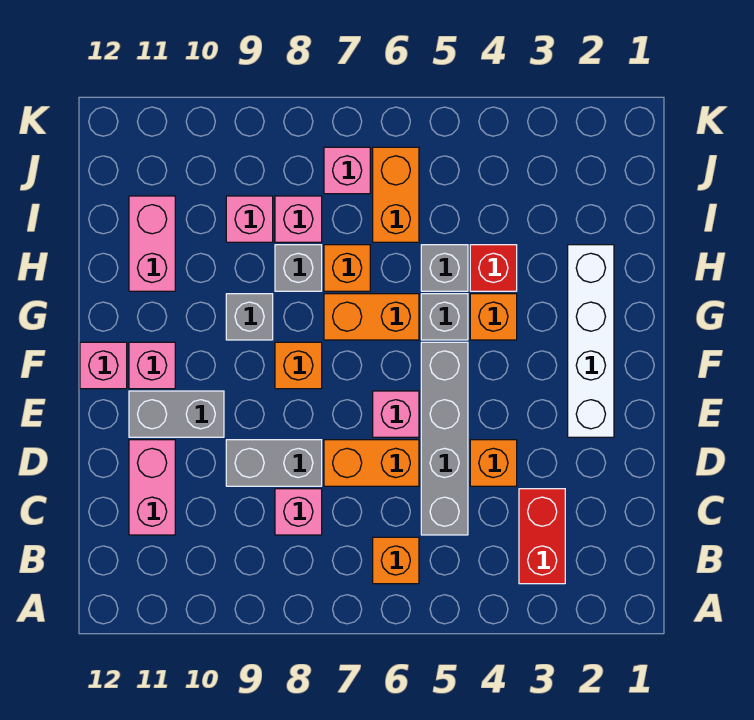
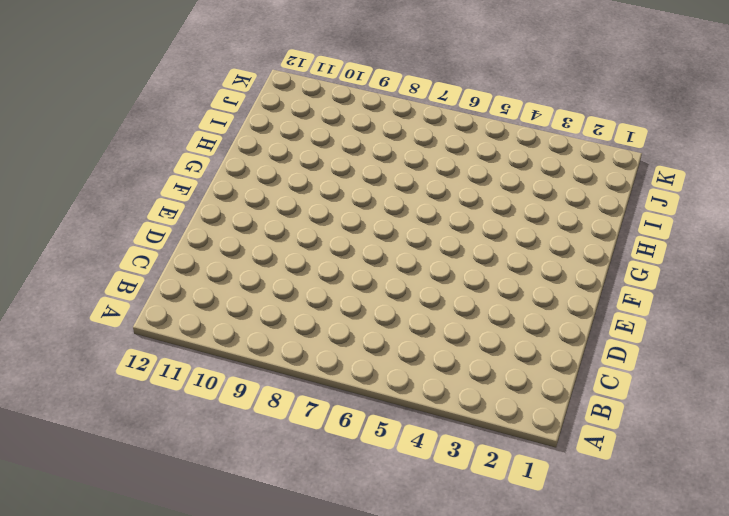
none -> red 1x2 brick [519,489,565,584]
none -> orange 1x1 brick [373,537,419,584]
none -> grey 1x4 brick [421,342,468,535]

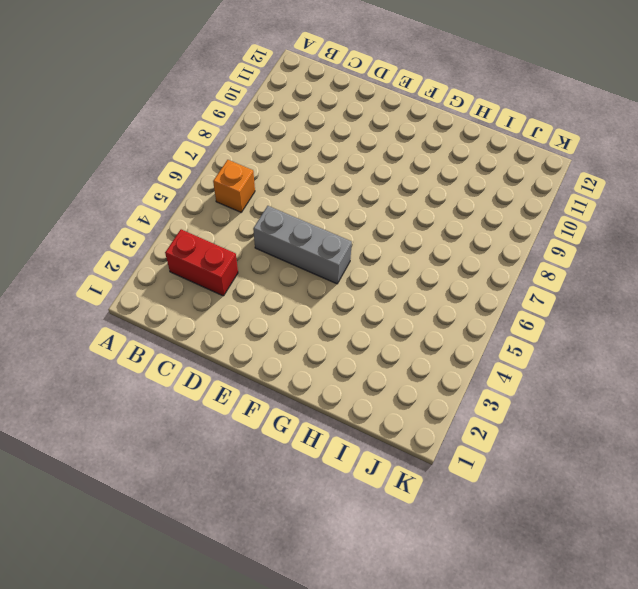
grey 1x3 brick [253,206,352,284] -> grey 1x4 brick [421,342,468,535]
none -> pink 1x1 brick [275,489,322,535]
none -> pink 1x2 brick [129,440,175,535]
none -> orange 1x1 brick [470,440,517,486]

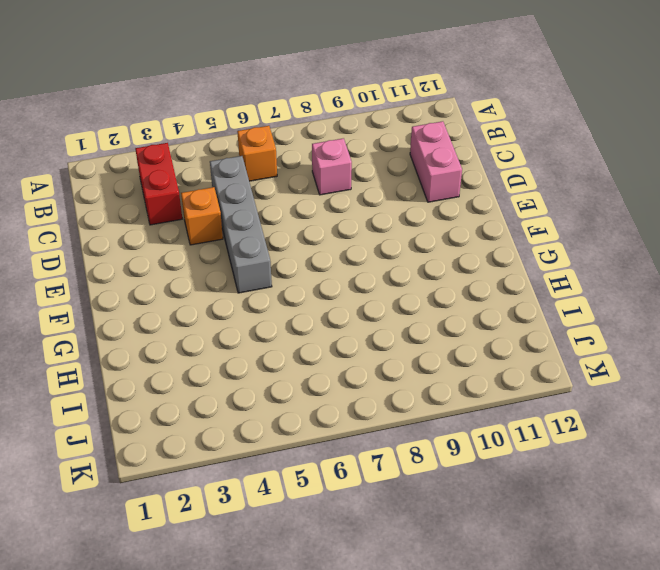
none -> orange 1x2 brick [324,440,419,486]
none -> grey 1x2 brick [226,440,322,486]
none -> white 1x4 brick [568,245,614,437]

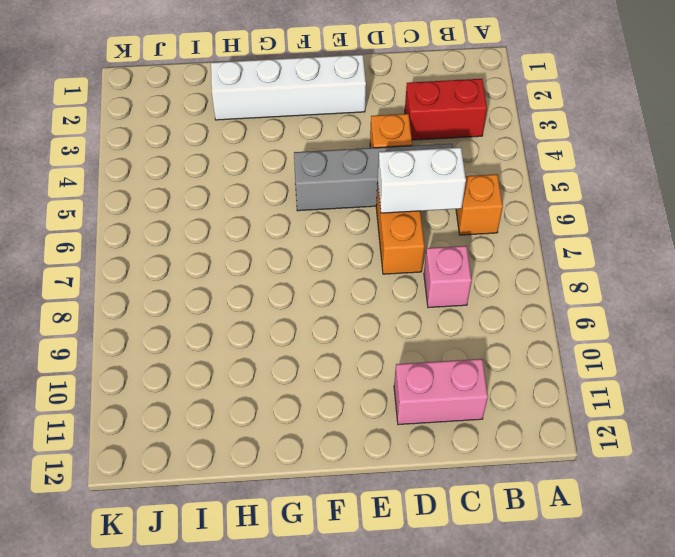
white 1x2 brick [378,147,466,213] -> none
none -> grey 1x2 brick [226,440,322,486]
none -> pink 1x1 brick [373,391,419,437]
none -> grey 1x2 brick [129,391,224,437]

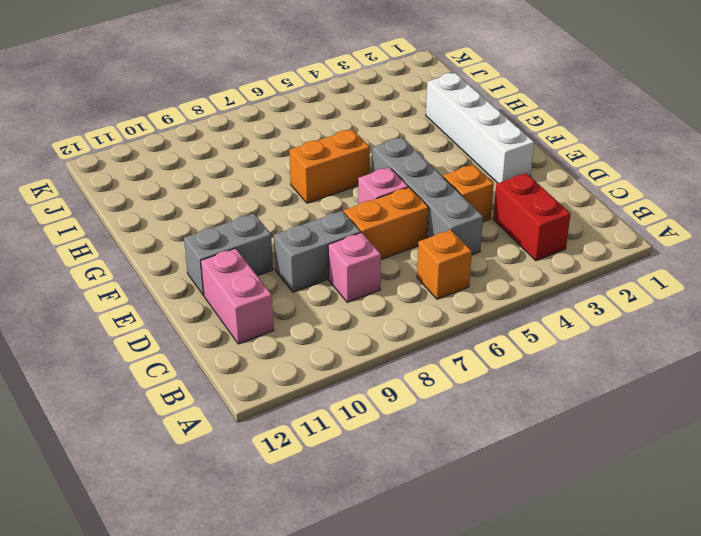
none -> orange 1x1 brick [275,342,322,389]
none -> pink 1x1 brick [129,342,175,389]
none -> pink 1x1 brick [80,342,127,389]

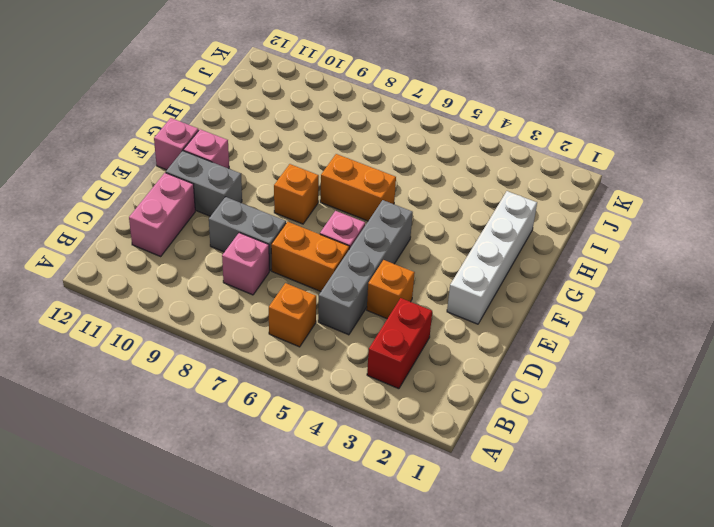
none -> orange 1x1 brick [470,294,517,340]
none -> grey 1x1 brick [421,294,468,340]
none -> grey 1x1 brick [226,294,273,340]

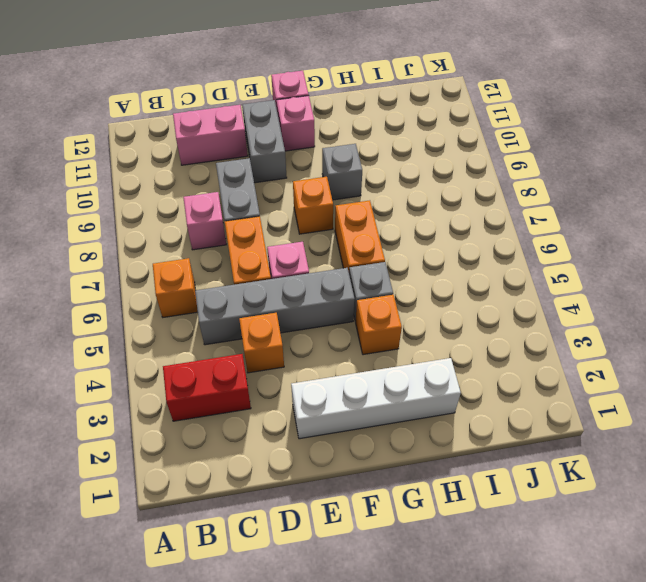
none -> red 1x1 brick [470,245,517,291]
none -> grey 1x1 brick [421,245,468,291]
none -> orange 1x1 brick [324,245,370,291]

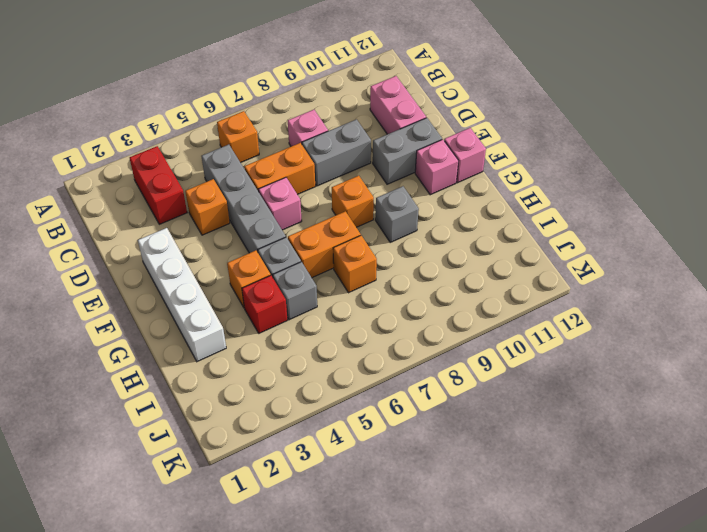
none -> grey 1x1 brick [275,245,322,291]
none -> pink 1x2 brick [129,196,175,291]
none -> orange 1x2 brick [373,147,419,242]

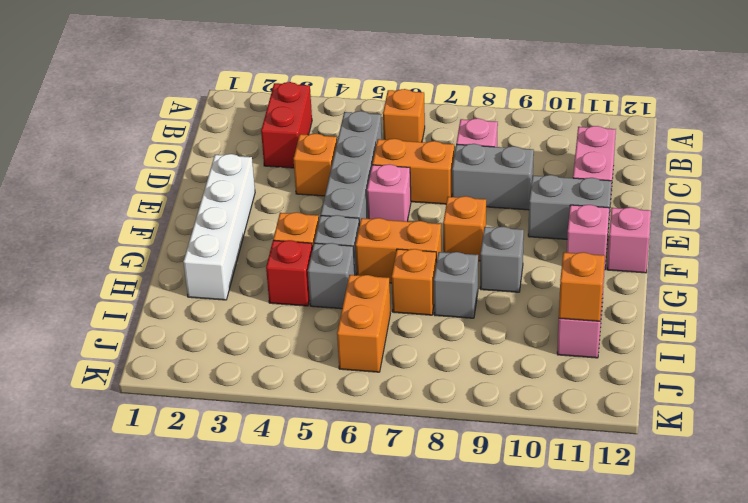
orange 1x1 brick [559,252,605,321] -> none
none -> pink 1x1 brick [275,196,322,242]
none -> pink 1x1 brick [226,196,273,242]
none -> pink 1x1 brick [324,147,370,194]

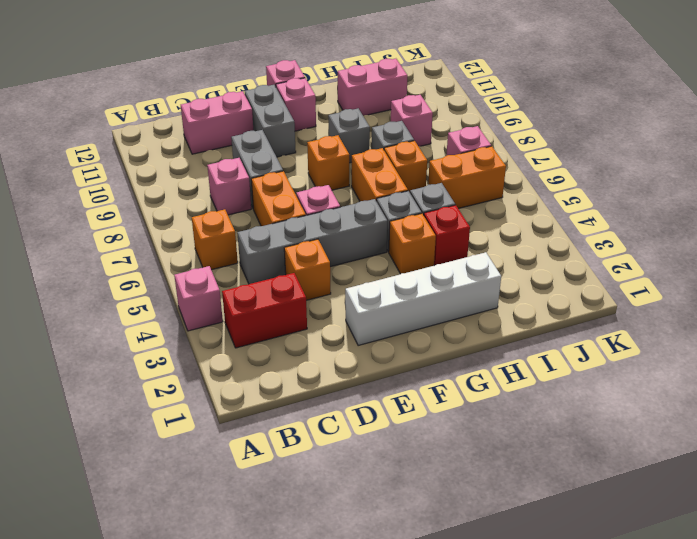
pink 1x1 brick [174,266,223,331] -> pink 1x1 brick moved to [275,196,322,242]

